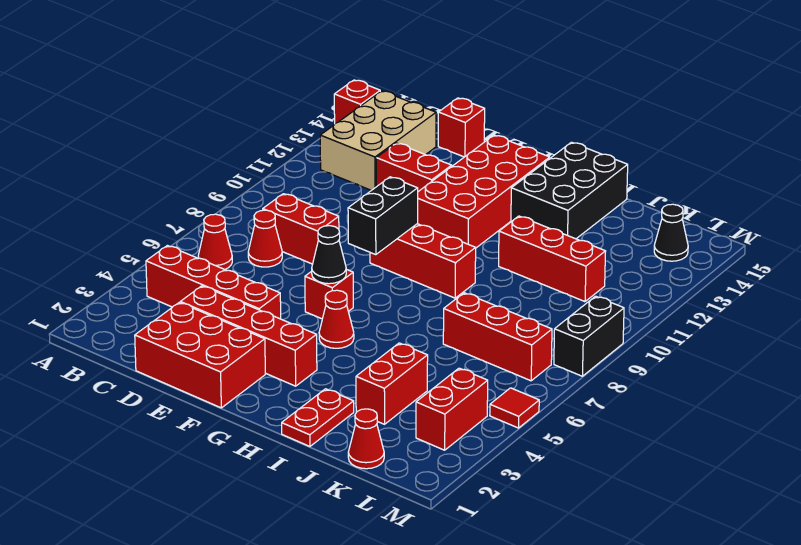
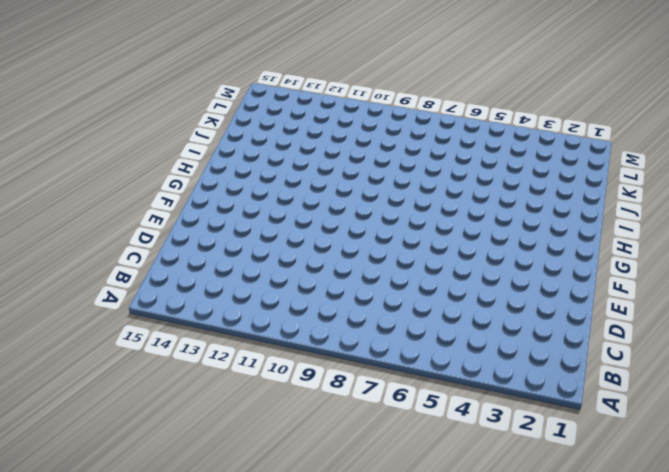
none -> red 1x1 brick [334,80,380,123]
none -> red 1x4 brick [146,246,281,319]
none -> red 1x1 cone [198,214,232,269]

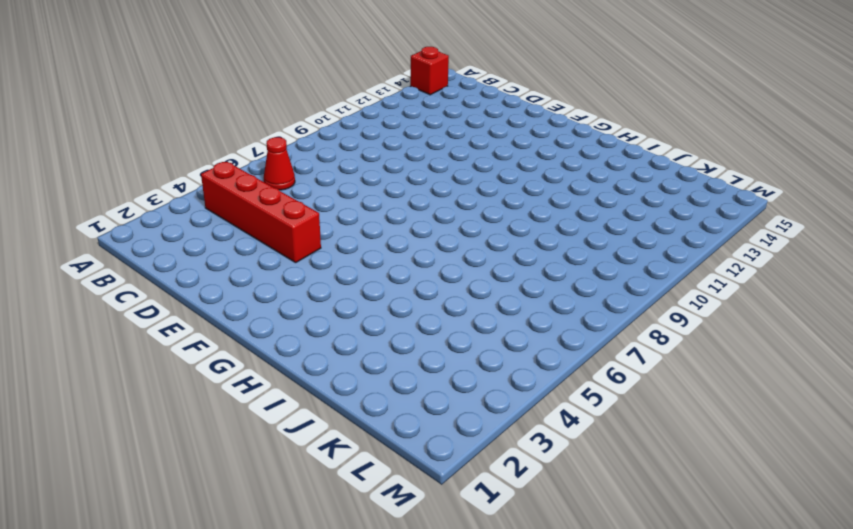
none -> tan 2x3 brick [320,91,436,190]
none -> red 1x1 cone [248,210,282,267]
none -> red 1x2 brick [263,194,339,264]

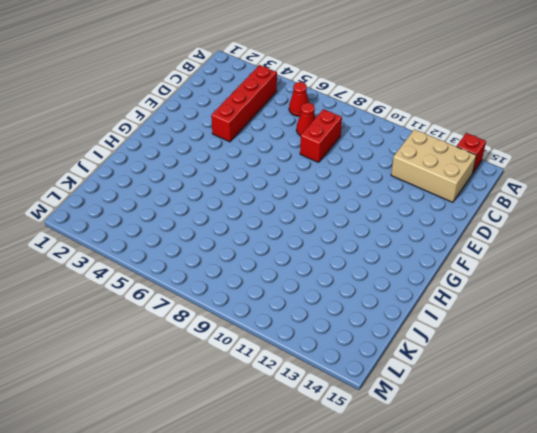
none -> red 2x3 brick [135,302,265,408]
none -> red 1x4 brick [180,286,317,386]
none -> red 1x2 brick [376,143,452,191]

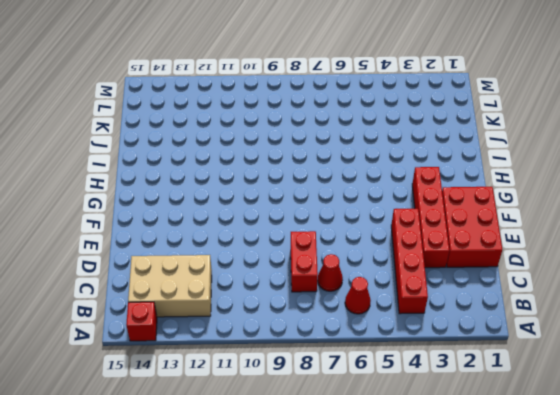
none -> red 1x2 brick [376,143,452,191]
none -> red 1x1 brick [438,98,485,157]
none -> red 1x1 brick [305,269,353,319]

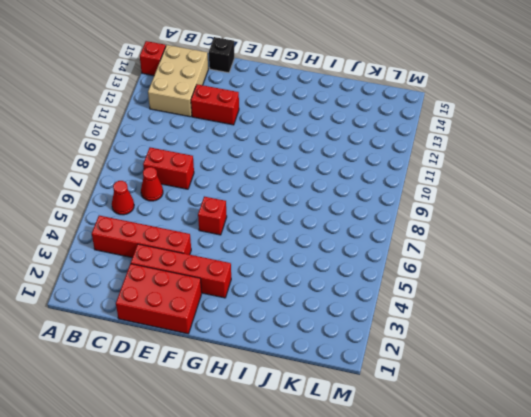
black 1x1 brick [209,37,234,73] -> red 1x1 brick [438,98,485,157]
none -> red 1x3 brick [370,224,476,298]
none -> red 2x4 brick [417,135,550,248]
none -> red 1x1 cone [319,290,354,348]

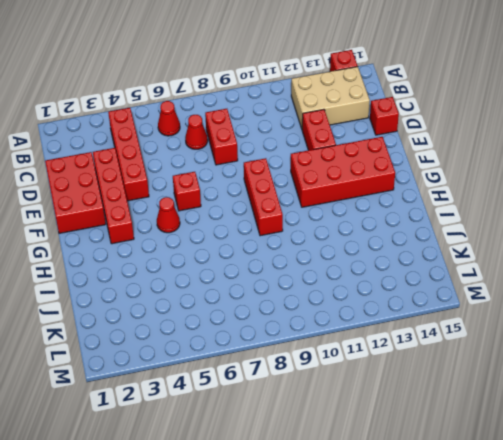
none -> black 2x3 brick [511,142,628,239]
none -> red 1x2 plate [282,389,354,446]
none -> red 1x3 brick [499,216,606,302]

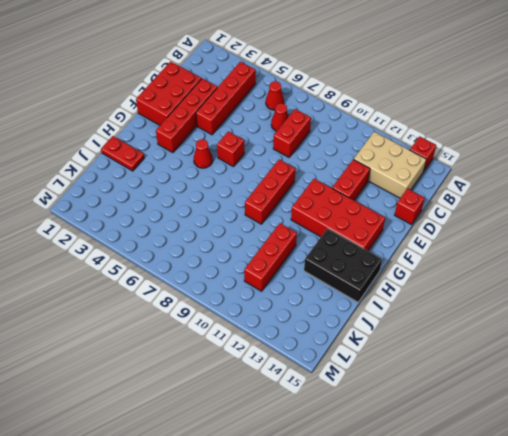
none -> red 1x2 brick [356,343,428,424]
none -> red 1x3 brick [443,293,552,381]
none -> red 1x1 cone [348,409,384,469]

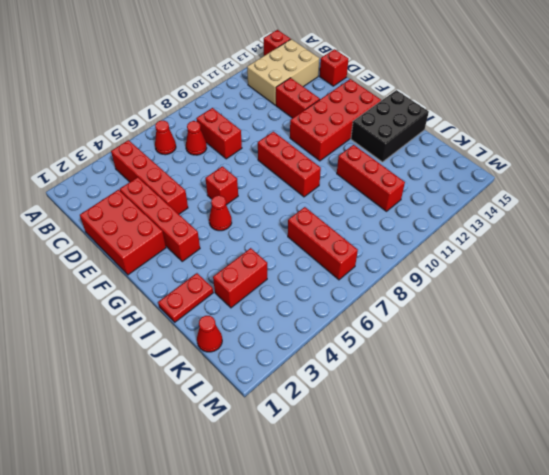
none -> red 1x2 brick [416,368,488,450]
none -> black 1x1 cone [654,204,688,261]
none -> red 1x1 tile [490,388,539,428]

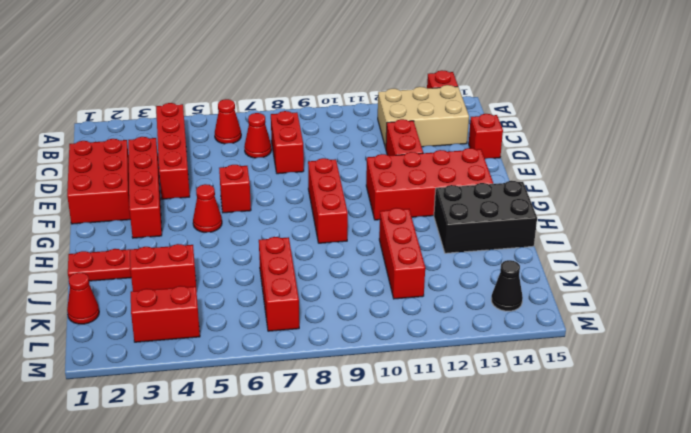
none -> red 1x1 tile [490,388,539,428]
none -> black 1x2 brick [554,296,624,376]
none -> black 1x1 cone [312,226,346,284]

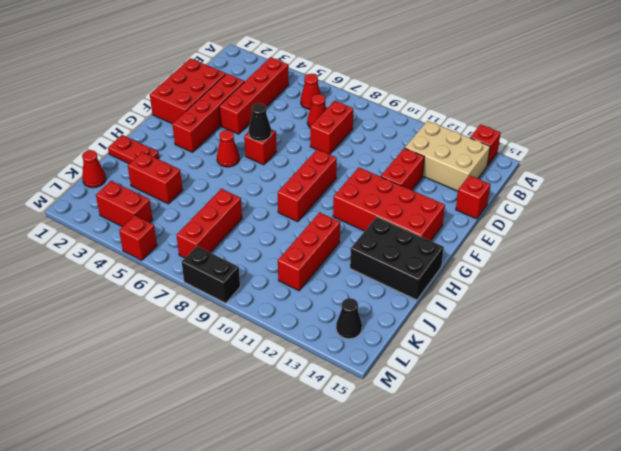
red 1x1 brick [119,215,157,260] -> red 1x1 tile [490,388,539,428]
none -> black 1x2 brick [348,177,418,255]

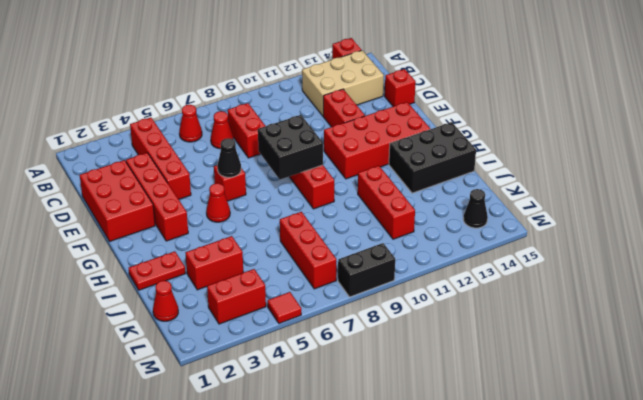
black 2x2 brick [258,115,323,180] -> black 1x2 brick [348,177,418,255]

